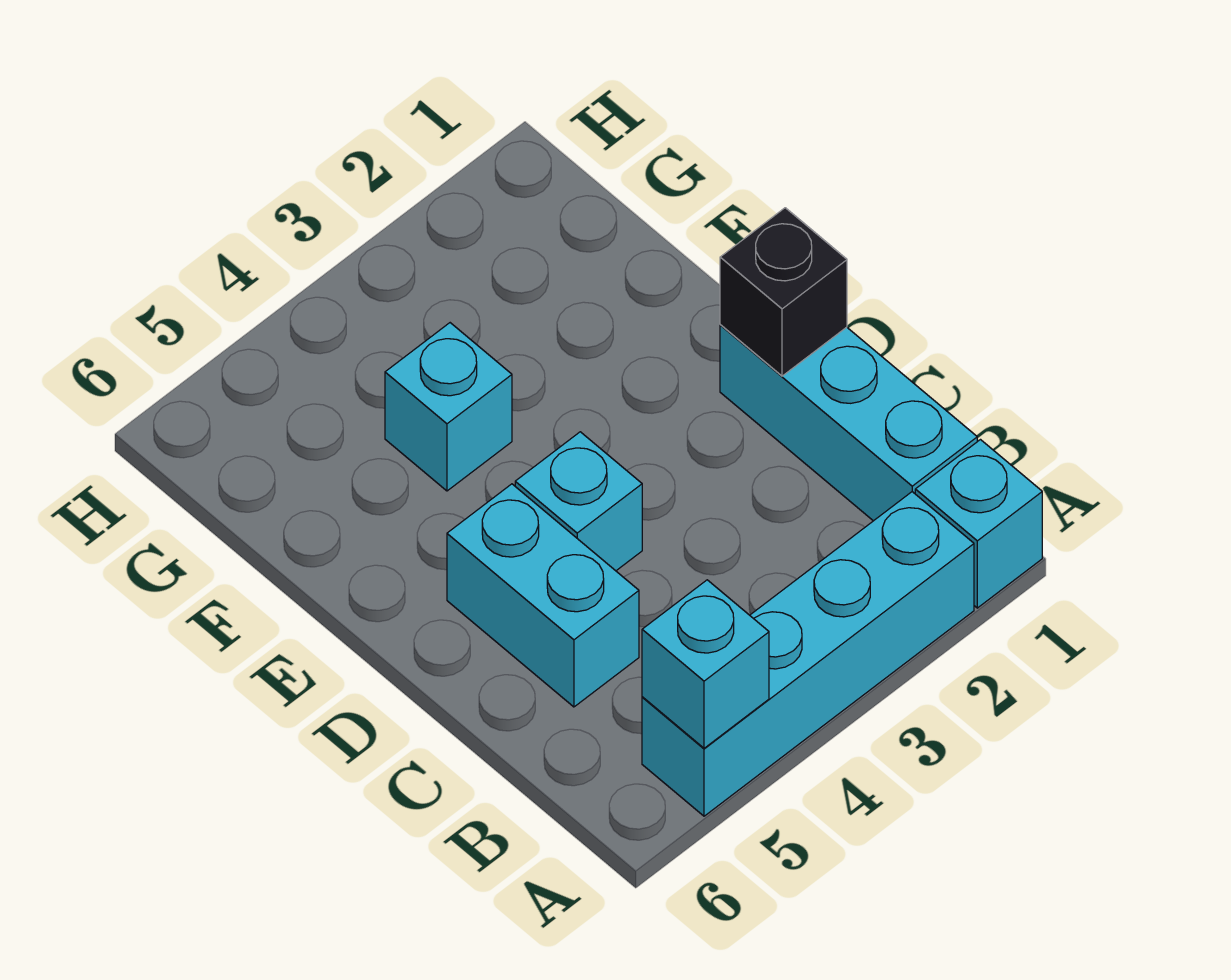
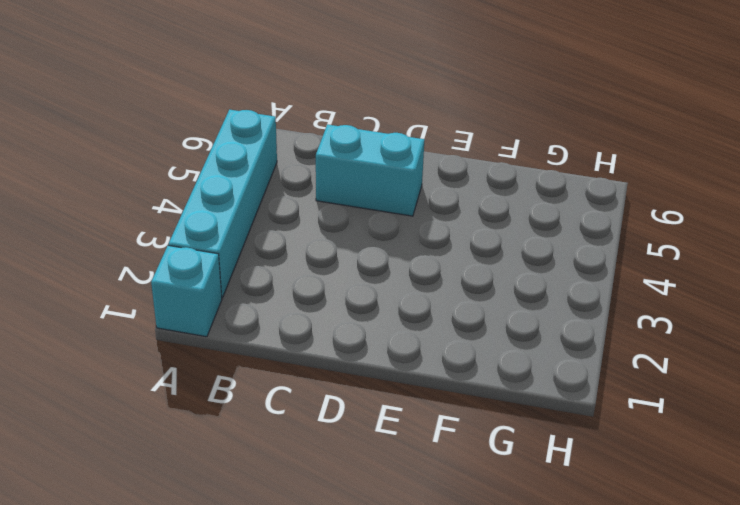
none -> cyan 1x3 brick [720,325,977,521]
none -> cyan 1x1 brick [515,432,642,571]

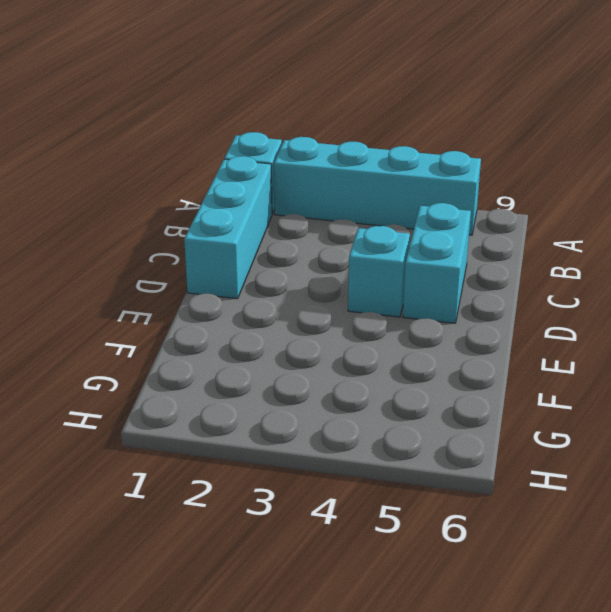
none -> cyan 1x1 brick [385,323,512,491]
none -> cyan 1x1 brick [642,580,769,748]

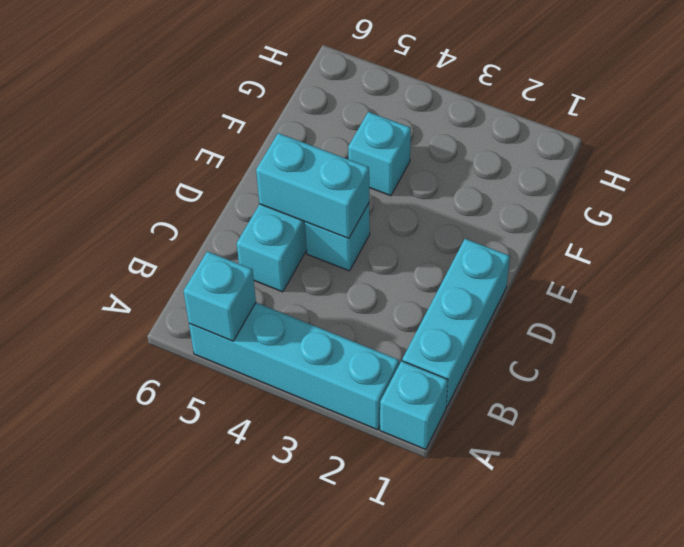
cyan 1x2 brick [256,133,369,239] -> none
none -> black 1x1 brick [720,208,847,376]

